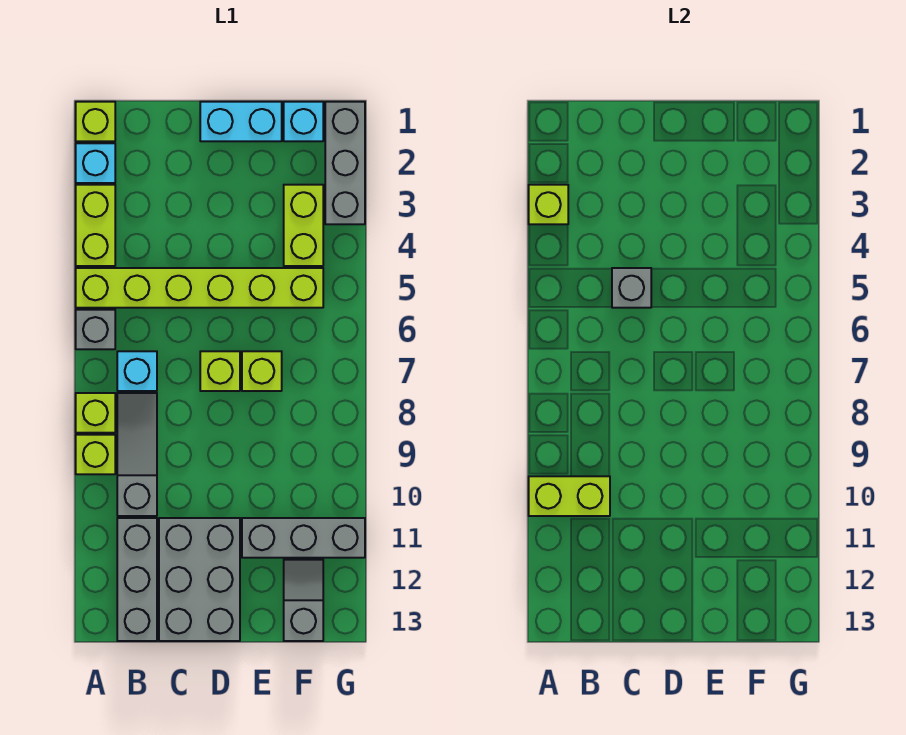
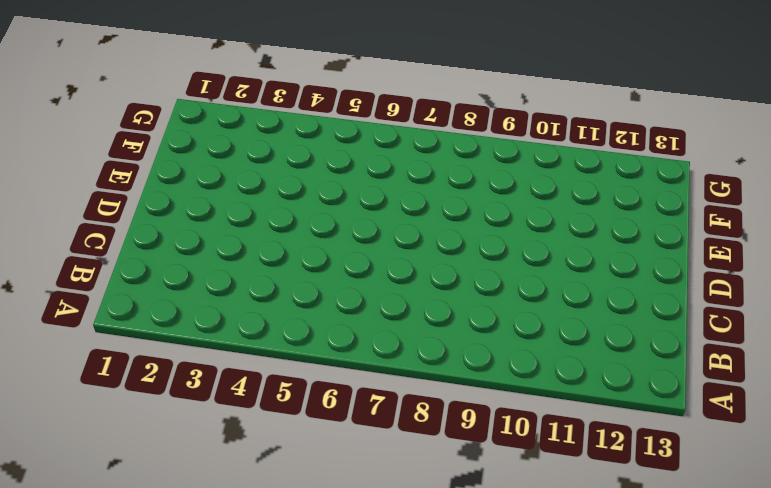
none -> lime 1x1 brick [76,102,115,141]
none -> cyan 1x1 brick [76,143,115,183]
none -> lime 1x2 brick [76,185,115,266]

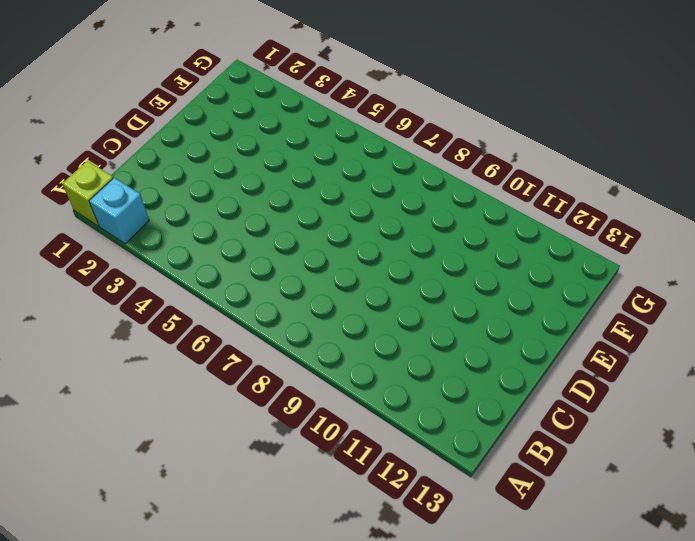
none -> lime 1x2 brick [76,185,115,266]
none -> lime 1x6 brick [76,268,323,308]
none -> grey 1x1 brick [76,310,115,349]

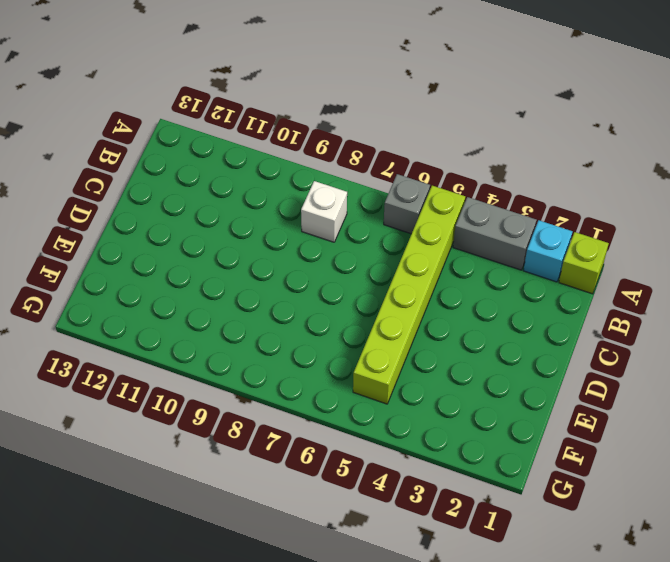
grey 1x2 brick [453,197,537,270] -> lime 1x2 brick [76,185,115,266]
white 1x1 brick [301,181,347,242] -> grey 1x3 slope [117,393,157,516]
none -> lime 1x1 brick [76,393,115,433]
none -> lime 1x1 brick [76,435,115,474]
none -> cyan 1x1 brick [117,351,157,391]

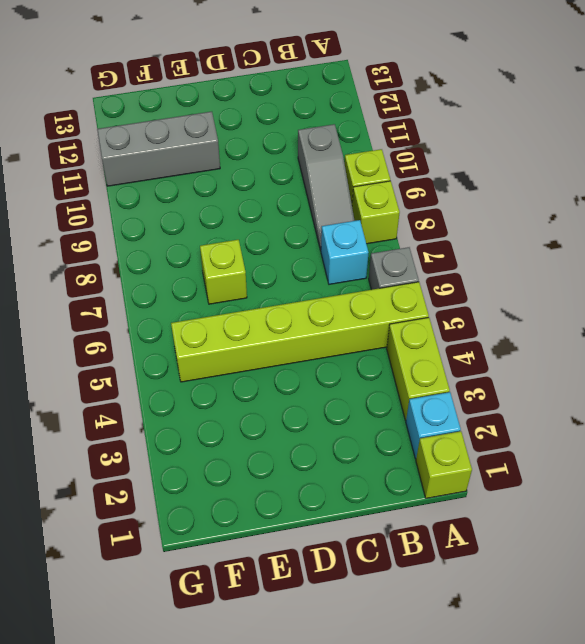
none -> grey 1x3 brick [117,518,157,641]
none -> grey 2x3 brick [159,518,240,641]
none -> cyan 1x2 brick [200,102,282,141]

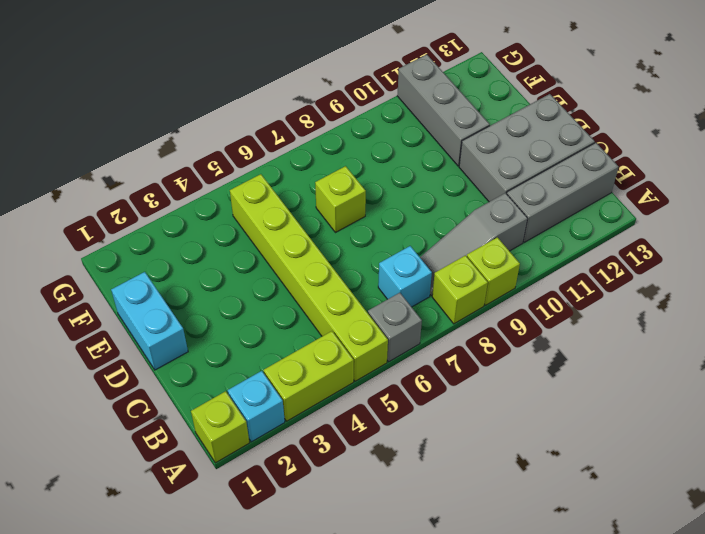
none -> lime 1x1 brick [200,351,240,391]
none -> cyan 1x1 brick [284,102,323,141]
none -> lime 1x2 brick [284,185,323,266]

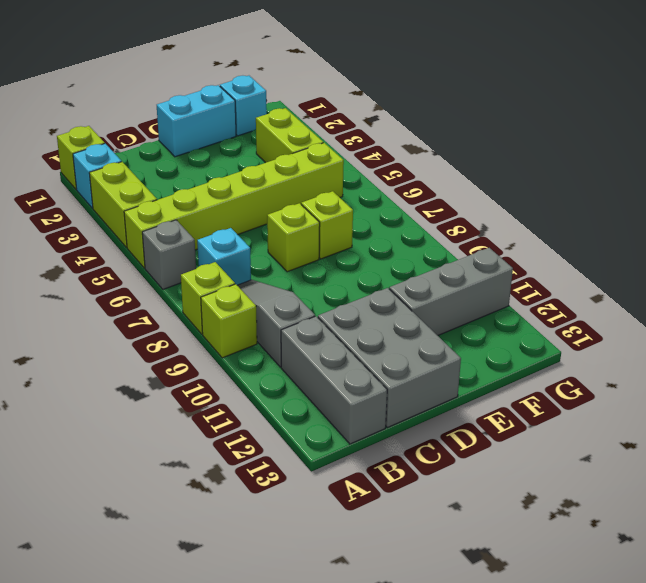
none -> grey 1x2 slope [284,560,323,641]
none -> grey 1x3 brick [325,102,365,224]
none -> lime 1x1 brick [529,185,568,224]

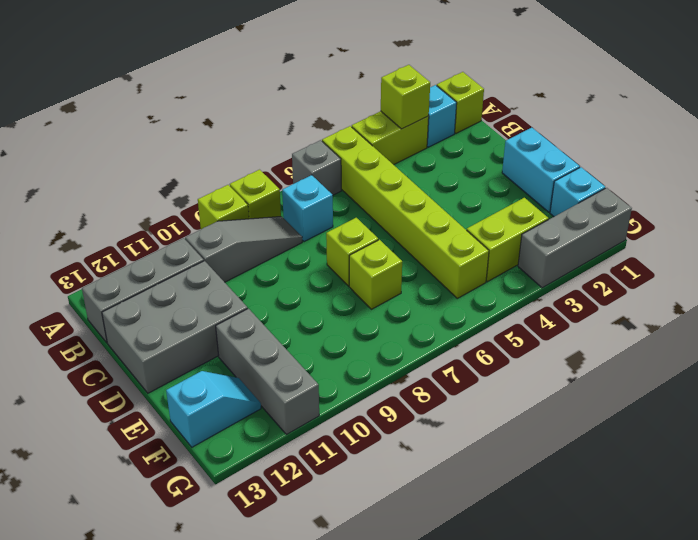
cyan 1x2 slope [166,371,261,447] -> grey 1x2 slope [284,560,323,641]
none -> lime 1x2 brick [529,476,610,516]
none -> grey 1x1 brick [612,268,651,308]

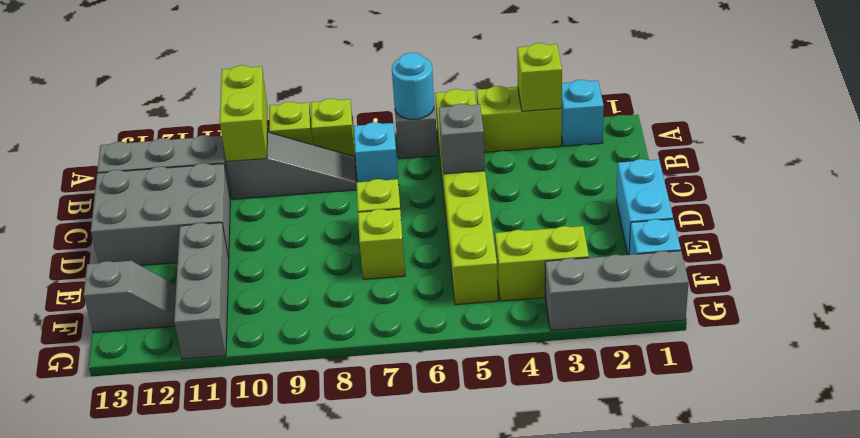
cyan 1x1 round brick [392,53,434,119] -> none
none -> lime 1x1 brick [76,102,115,141]

